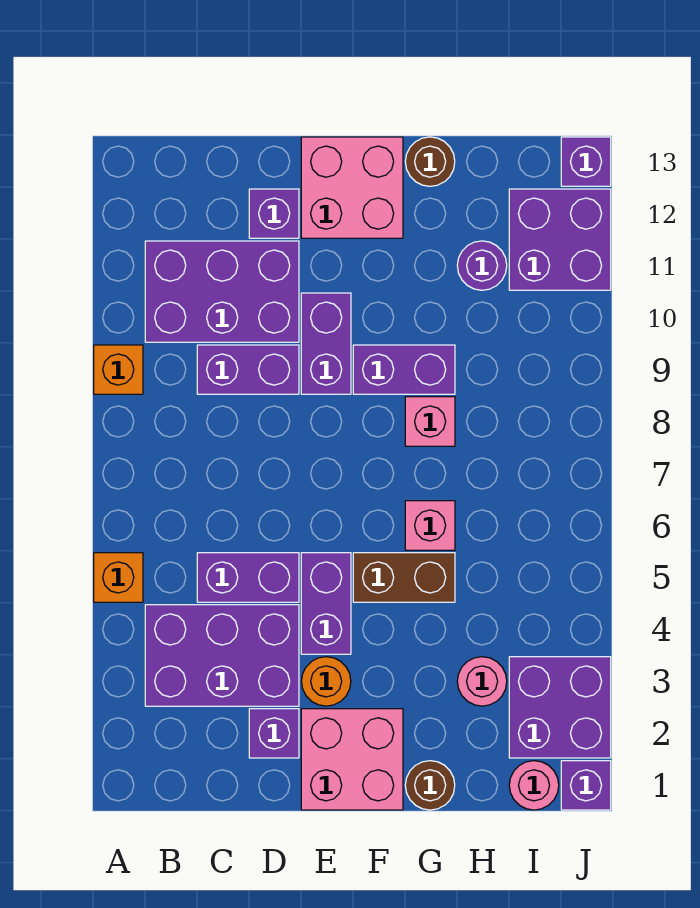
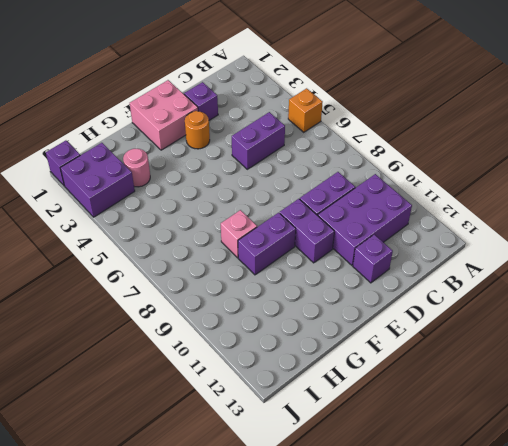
none -> orange 1x1 brick [94,345,143,394]
none -> purple 2x3 brick [145,605,299,706]
none -> purple 1x2 brick [301,553,351,654]

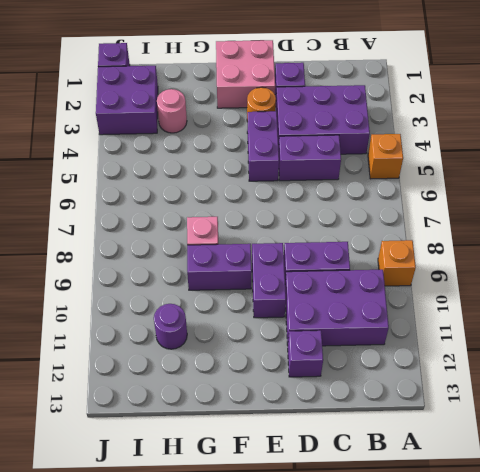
none -> pink 2x2 brick [301,137,403,238]
none -> brown 1x2 brick [353,553,455,602]
none -> brown 1x1 round brick [405,761,455,810]

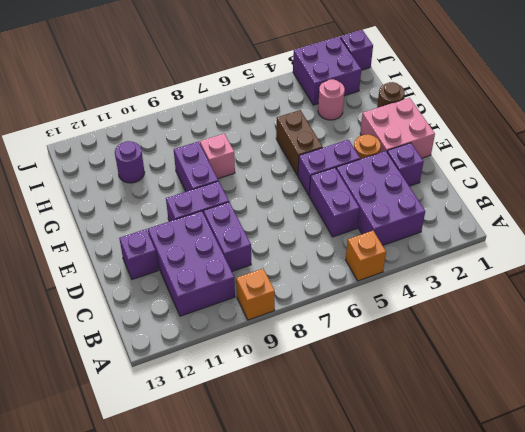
none -> pink 2x2 brick [301,137,403,238]
none -> pink 1x1 brick [405,501,455,550]
none -> brown 1x1 round brick [405,137,455,186]

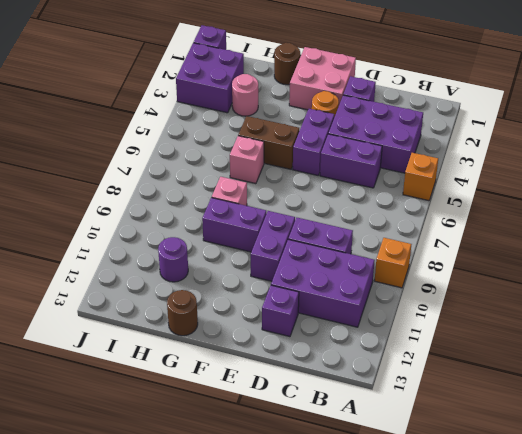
none -> pink 2x2 brick [301,137,403,238]
none -> pink 1x1 round brick [509,761,559,810]
none -> purple 2x2 brick [509,189,611,290]

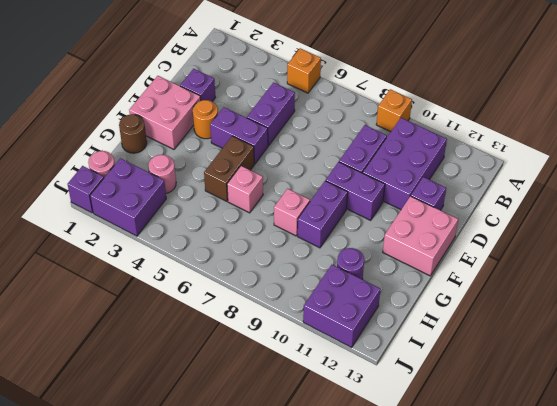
none -> purple 2x3 brick [145,605,299,706]
none -> brown 1x1 round brick [405,137,455,186]
none -> purple 1x1 brick [561,137,611,186]

